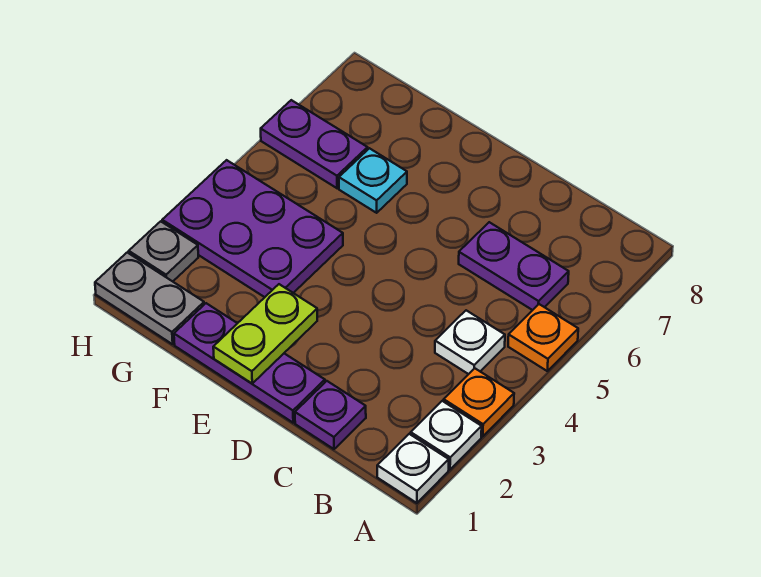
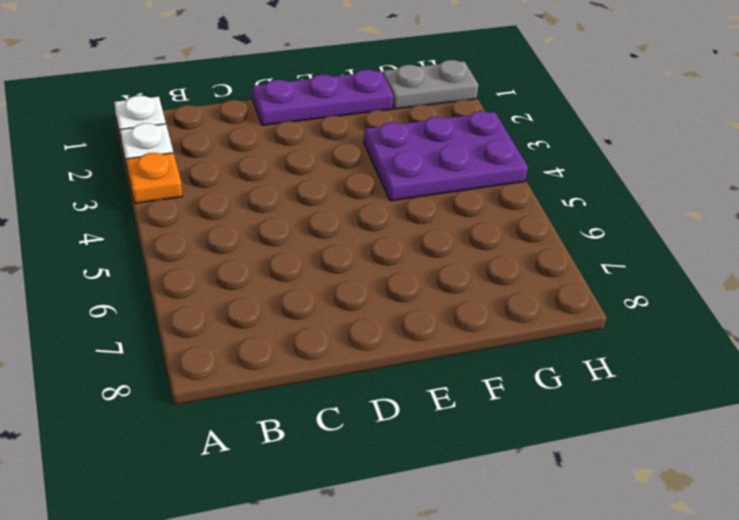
none -> orange 1x1 plate [508,304,578,371]
none -> white 1x1 plate [435,310,505,374]
none -> purple 1x2 plate [459,222,569,310]

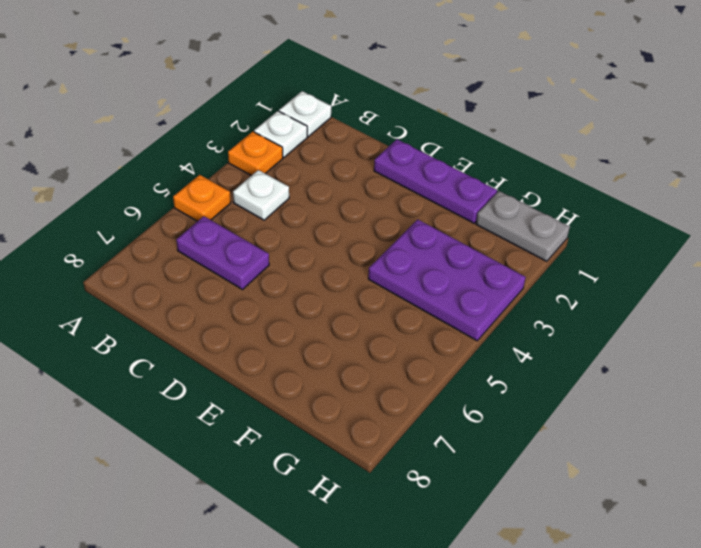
none -> purple 1x1 plate [295,381,366,449]
none -> cyan 1x1 plate [339,148,407,213]
none -> purple 1x2 plate [261,100,368,188]

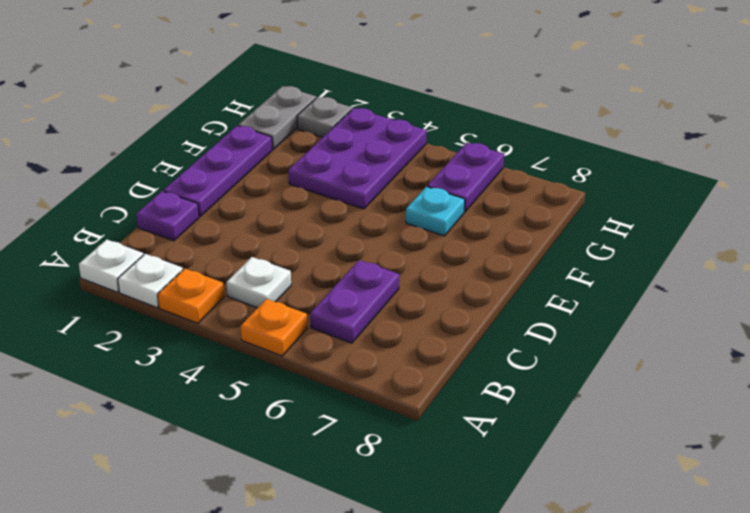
none -> lime 1x2 plate [213,284,317,383]

